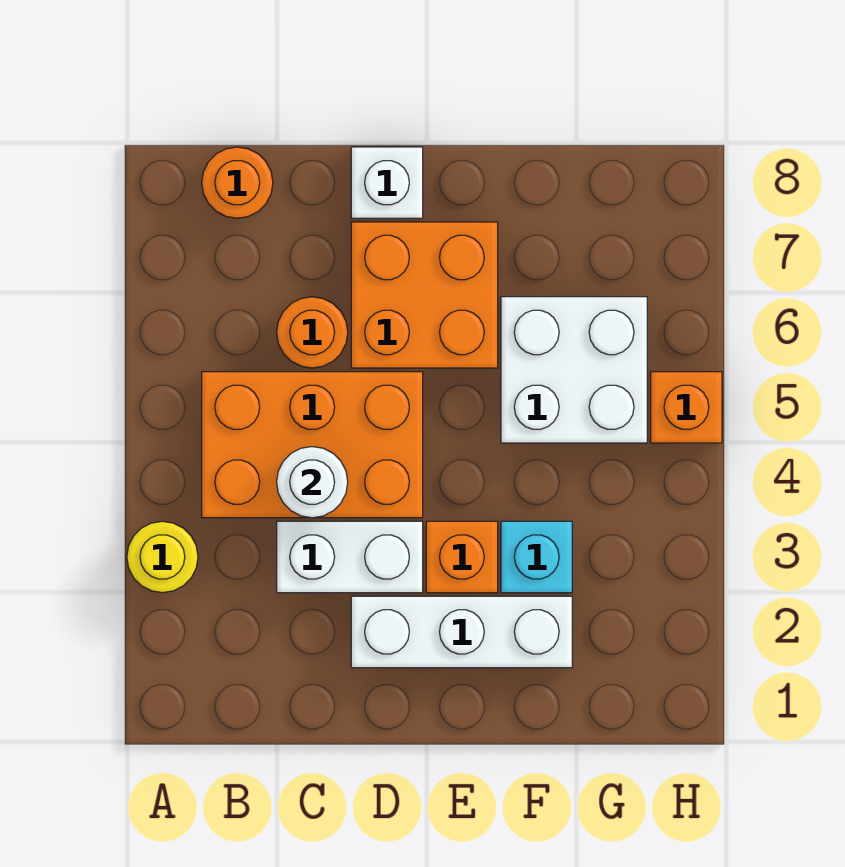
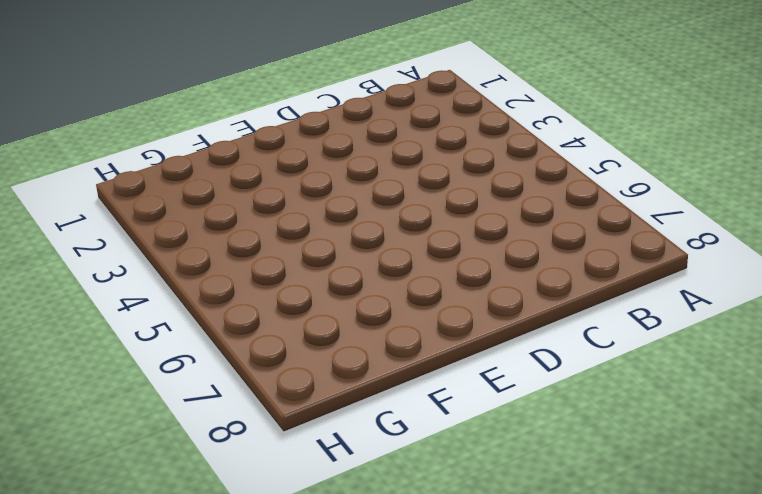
none -> yellow 1x1 round brick [127,521,198,593]
none -> orange 2x3 brick [202,372,423,518]
none -> orange 1x1 round brick [202,147,273,218]

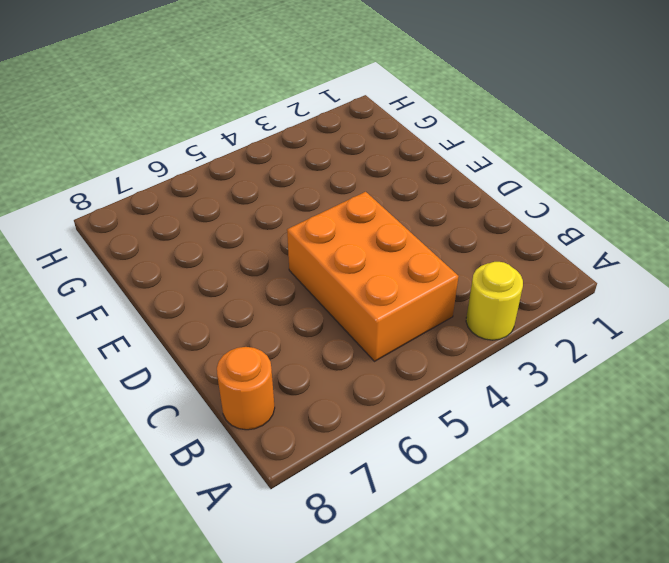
none -> white 1x2 brick [277,521,423,593]
none -> orange 1x1 round brick [277,297,348,368]
none -> white 1x3 brick [351,596,572,668]

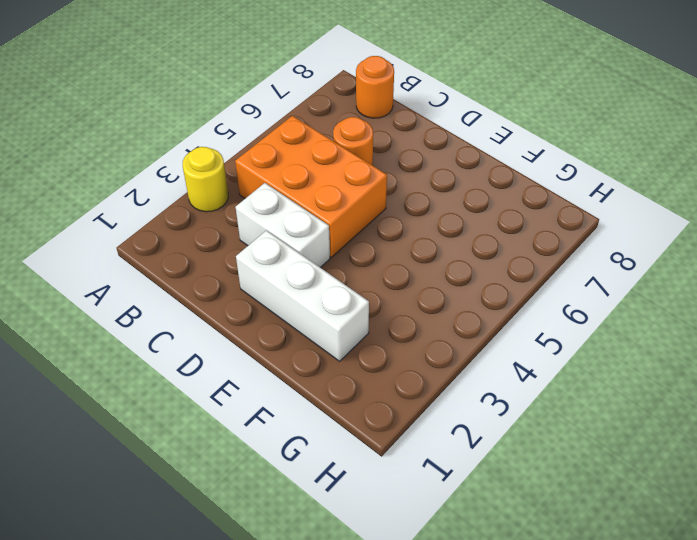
none -> orange 2x2 brick [351,222,498,368]
none -> white 1x1 brick [351,147,423,218]
none -> orange 1x1 brick [426,521,498,593]

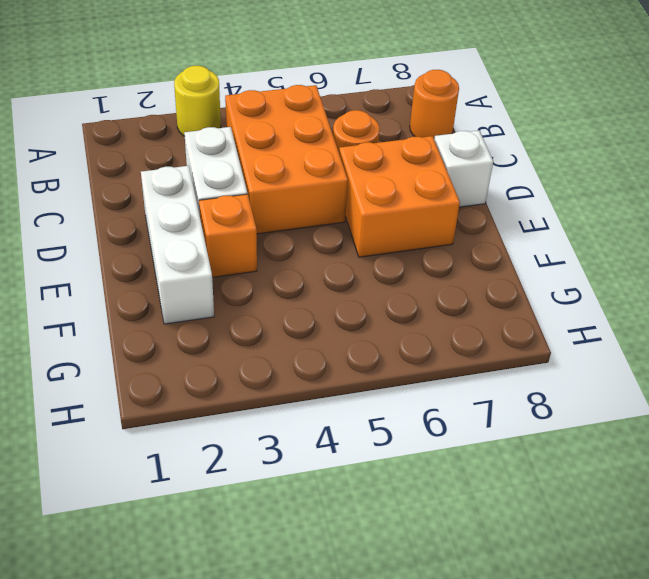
none -> cyan 1x1 brick [501,521,572,593]
none -> white 2x2 brick [501,297,647,443]
none -> orange 1x1 brick [651,372,722,443]

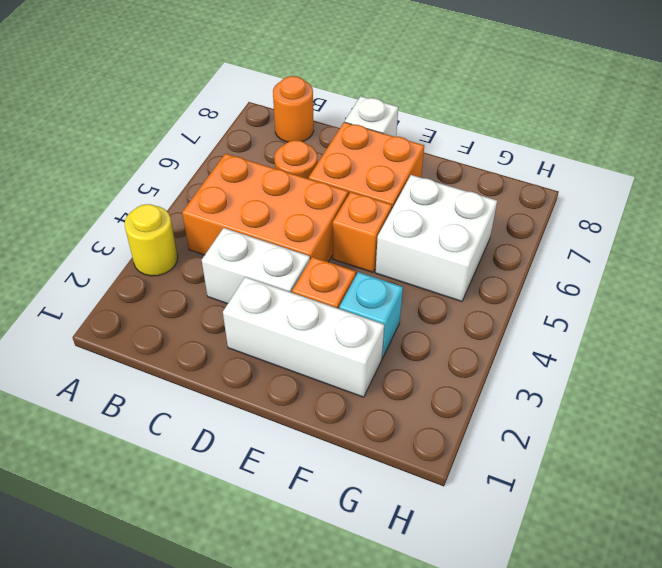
orange 1x1 brick [333,192,392,272] -> orange 1x1 brick moved to [651,372,722,443]
none -> white 1x1 round brick [277,447,348,518]

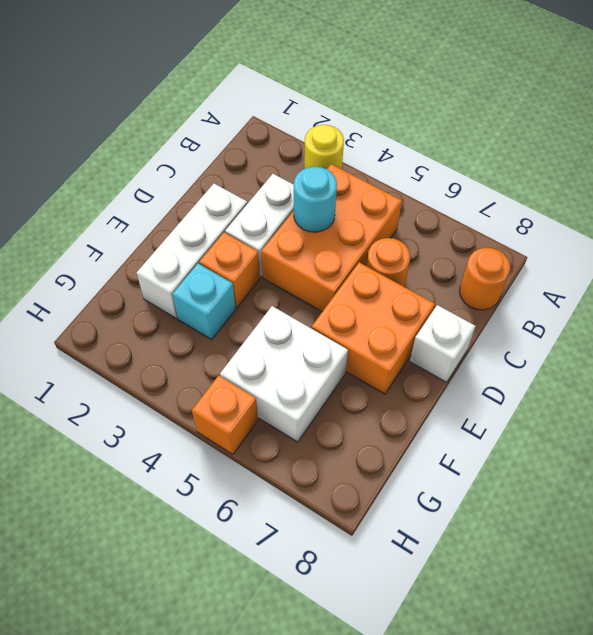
cyan 1x1 round brick [294,167,337,232] -> white 1x1 round brick [277,447,348,518]

